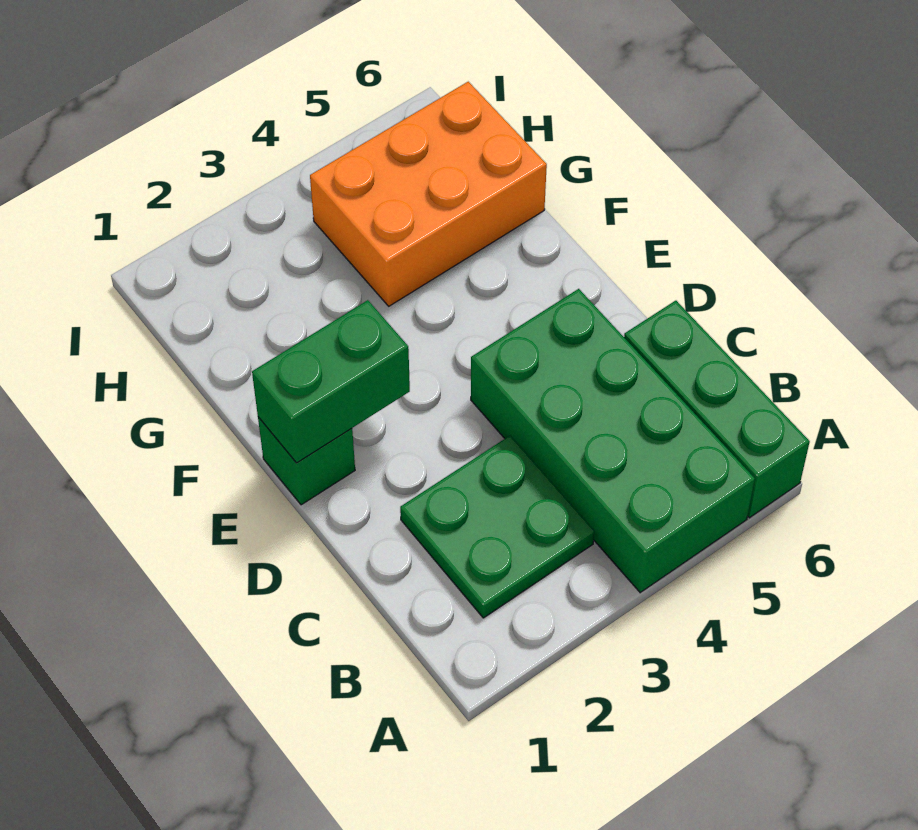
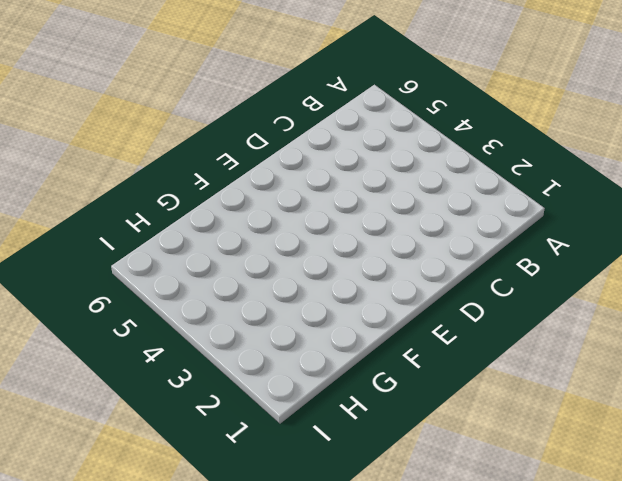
none -> green 2x4 brick [471,289,755,593]
none -> green 1x3 brick [624,301,810,518]

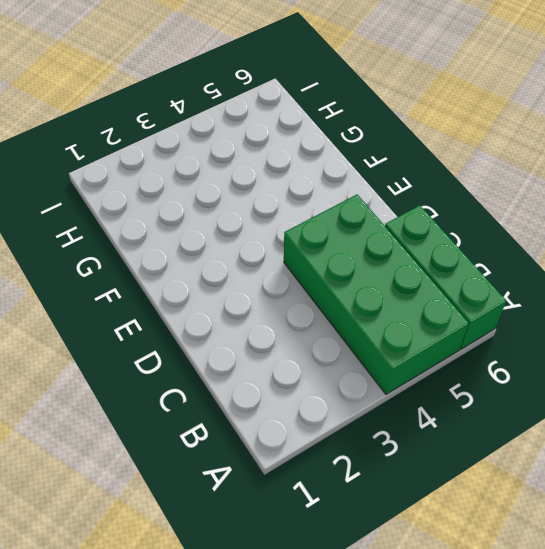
none -> green 2x2 plate [400,436,594,618]
none -> green 1x1 brick [258,417,355,505]

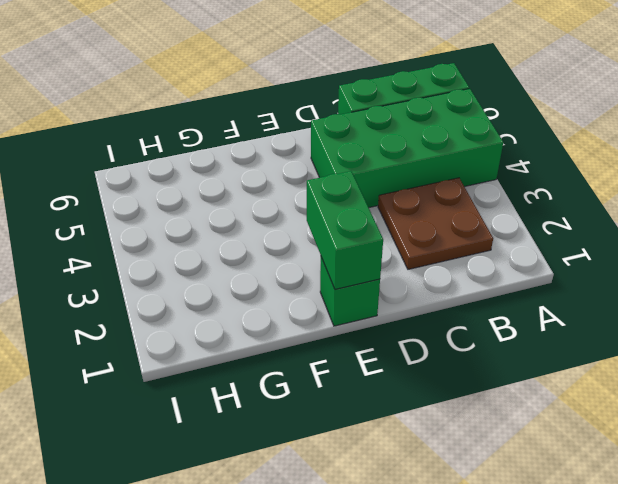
brown 2x2 plate [378,178,493,269] -> green 2x2 plate [400,436,594,618]
none -> orange 2x3 brick [310,82,547,306]

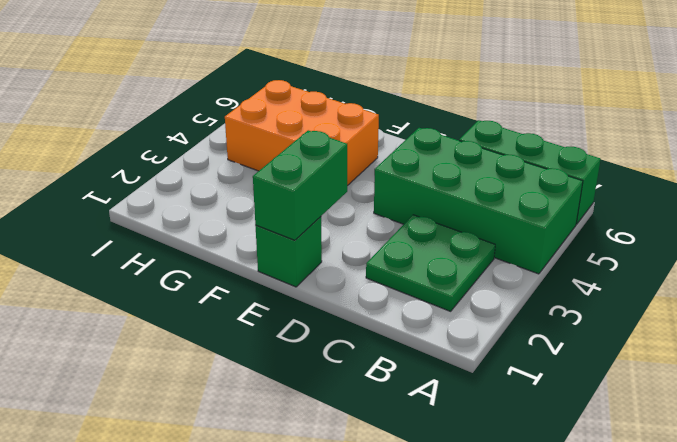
orange 2x3 brick [225,80,379,186] -> orange 2x3 brick turned to [310,82,547,306]

